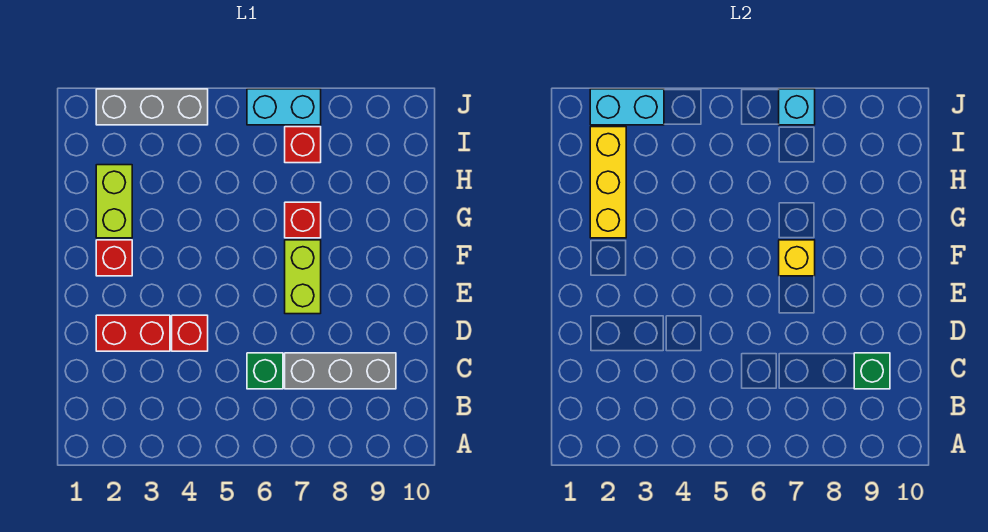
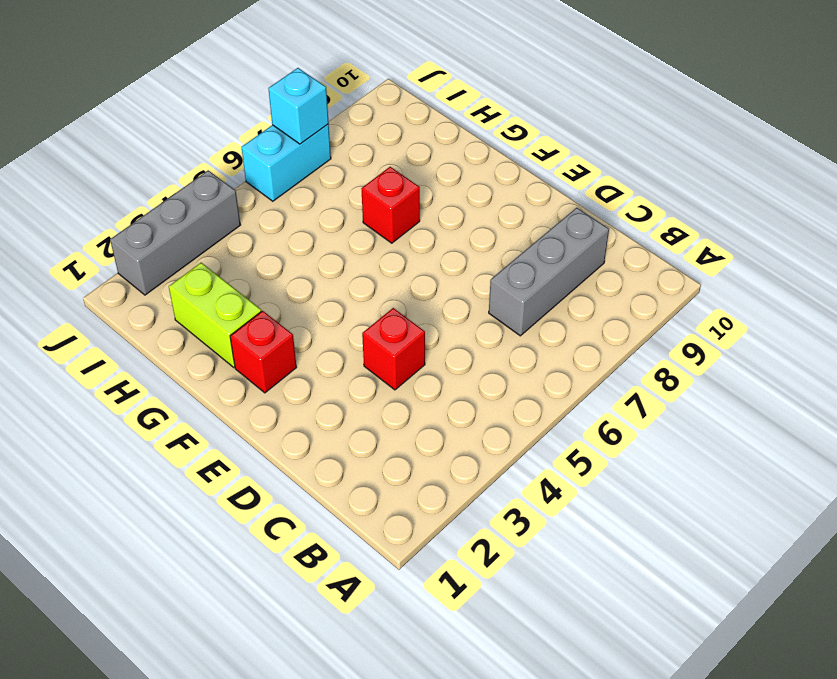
none -> green 1x1 brick [247,353,283,389]
none -> red 1x2 brick [96,315,170,351]
none -> lime 1x2 brick [285,240,321,314]

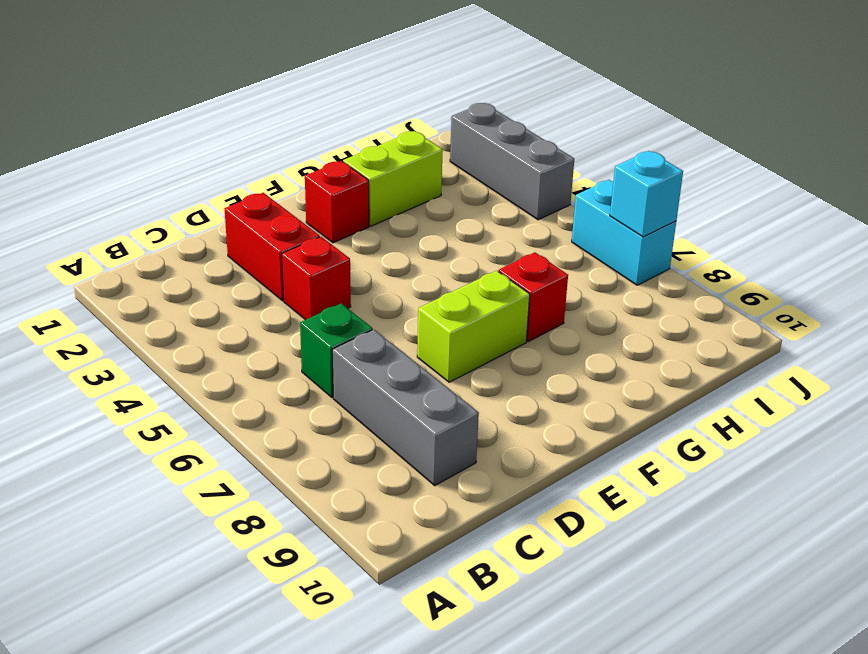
none -> red 1x1 brick [285,127,321,163]
none -> green 1x1 brick [854,353,890,389]
none -> yellow 1x1 brick [779,240,815,276]

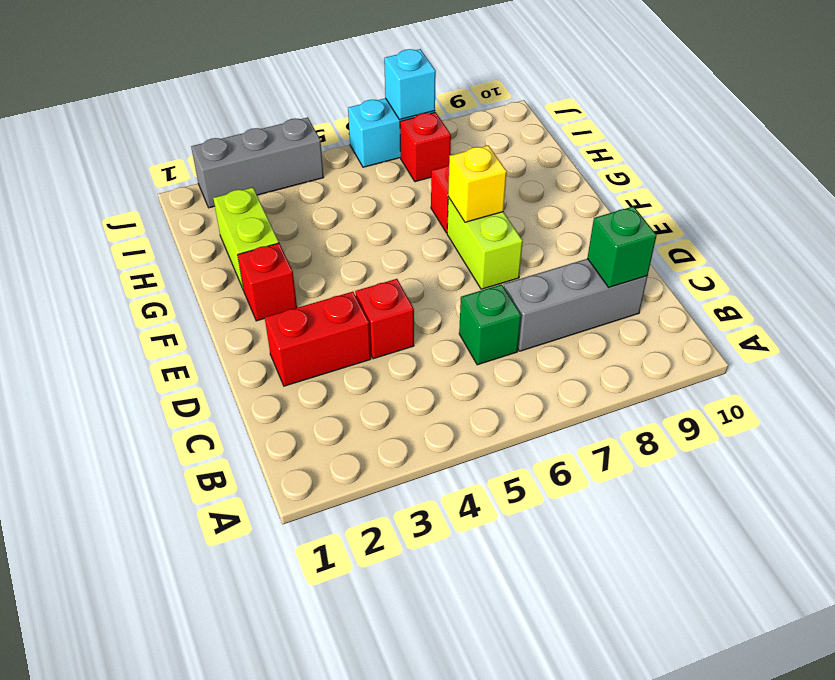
none -> yellow 1x3 brick [590,127,626,238]
none -> cyan 1x2 brick [590,89,664,125]

